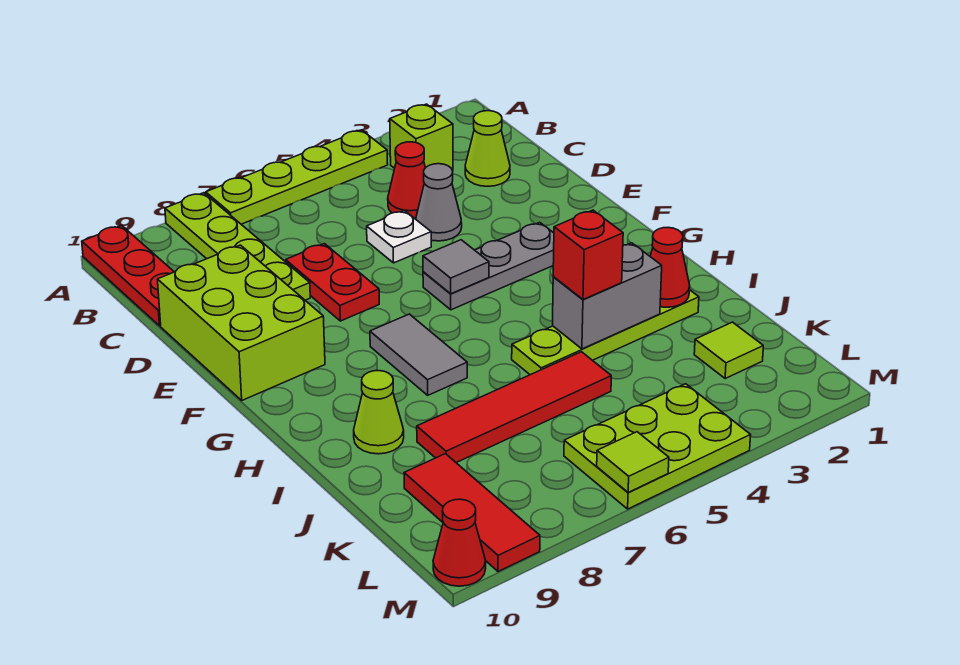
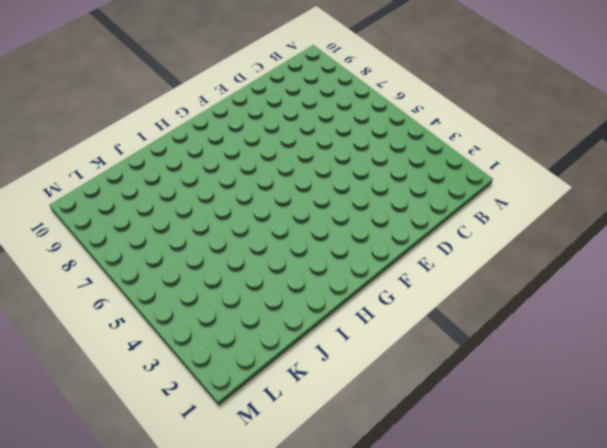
none -> lime 1x4 plate [206,130,388,224]
none -> lime 1x4 plate [165,193,310,300]
none -> red 1x3 plate [82,225,174,326]

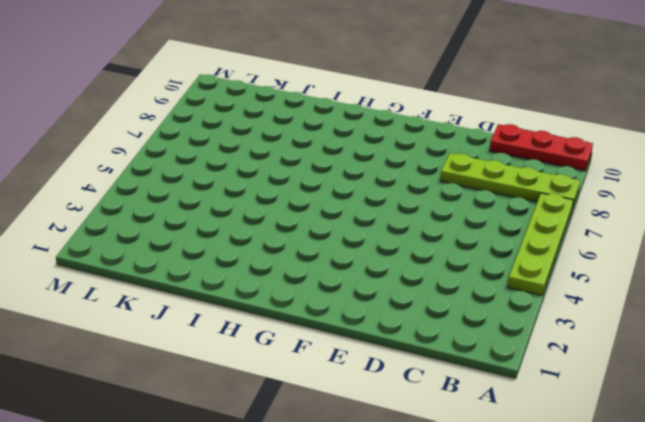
none -> lime 1x1 brick [390,104,453,171]
none -> lime 1x1 cone [465,111,510,186]
none -> red 1x1 cone [388,142,426,218]

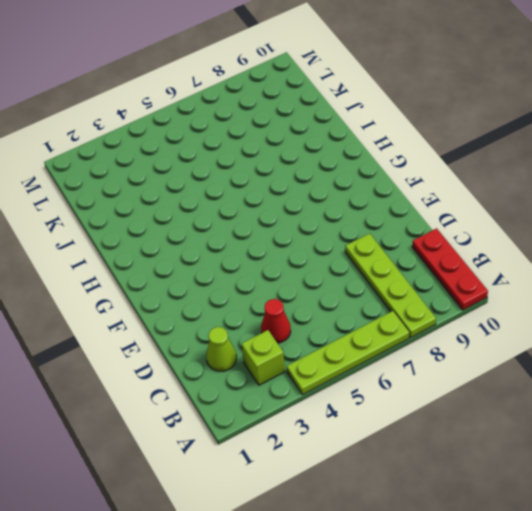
none -> grey 1x1 cone [416,164,462,241]
none -> white 1x1 plate [367,210,431,263]
none -> red 1x2 plate [286,244,379,321]

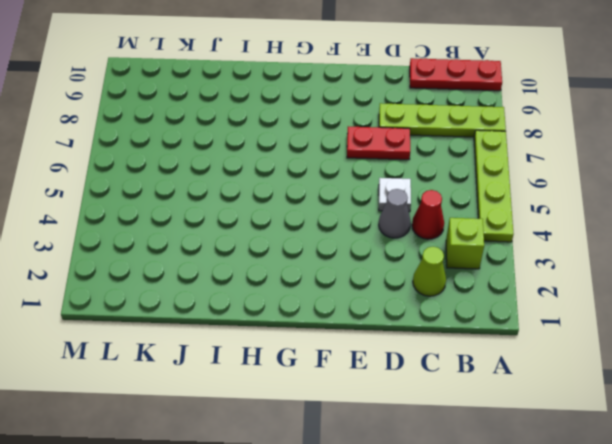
none -> lime 2x3 brick [157,245,325,400]
none -> grey 1x3 plate [423,222,554,310]
none -> grey 1x2 tile [370,314,467,395]

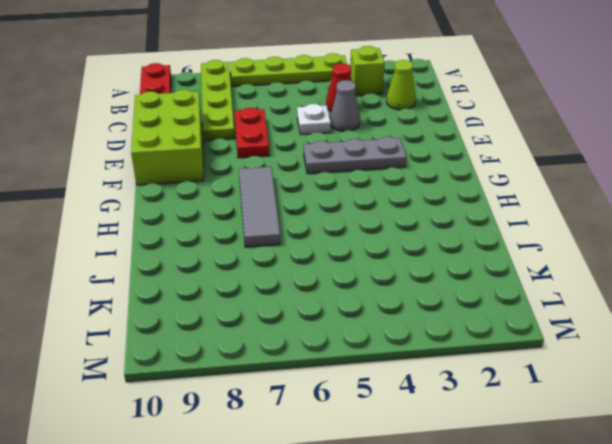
grey 1x3 tile [239,167,280,247] -> grey 1x2 tile [370,314,467,395]
none -> lime 1x4 plate [512,290,699,375]
none -> lime 1x1 cone [354,371,404,454]
none -> red 1x4 tile [417,352,611,463]

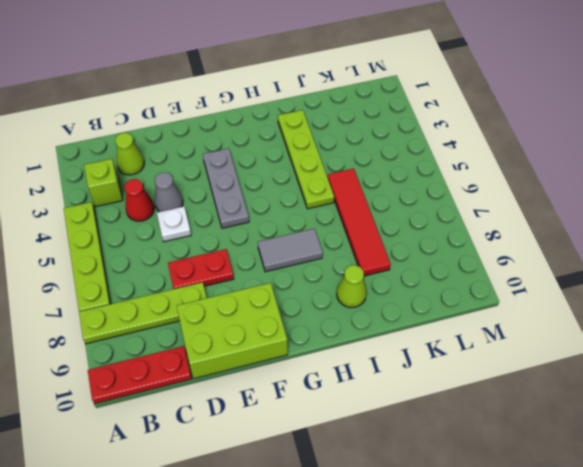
none -> lime 1x1 tile [694,322,763,379]
none -> red 1x3 tile [404,454,540,572]
none -> lime 2x3 plate [564,384,751,509]

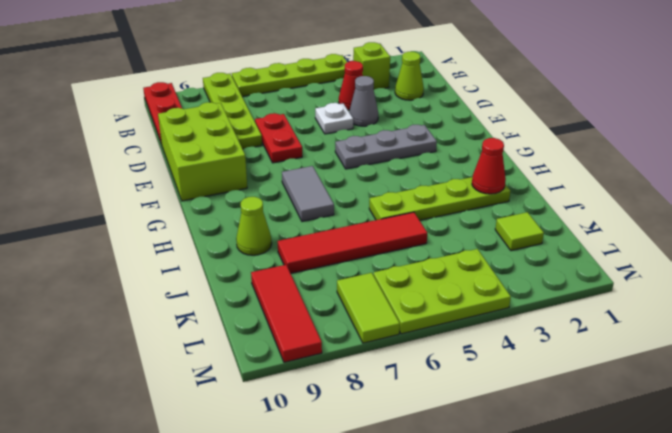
lime 1x2 tile [337,273,400,343] -> none
none -> red 1x1 cone [433,499,486,586]
none -> grey 1x1 tile [423,240,489,294]
none -> grey 1x2 brick [553,243,662,349]

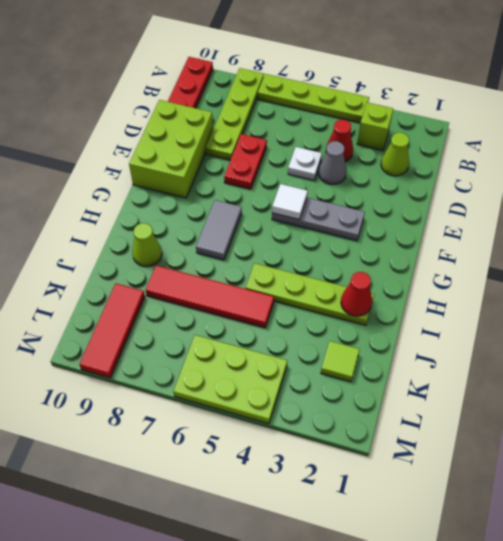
white 1x1 tile [272,184,308,220] -> grey 1x1 tile [423,240,489,294]
none -> red 1x1 cone [433,499,486,586]
none -> grey 1x2 brick [553,243,662,349]
none -> lime 1x1 tile [597,432,669,492]

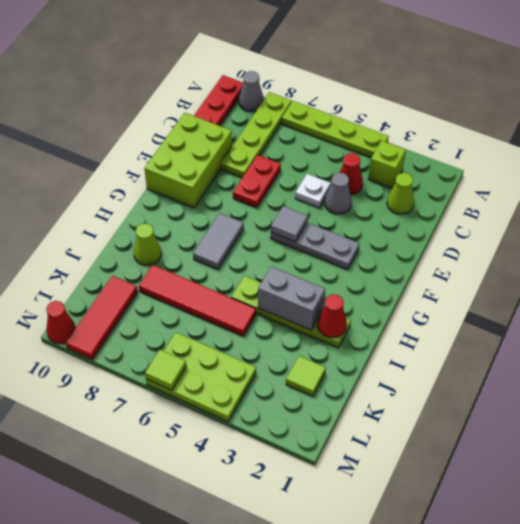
grey 1x1 cone [239,71,264,112] -> none
none -> red 1x1 brick [553,210,623,300]

